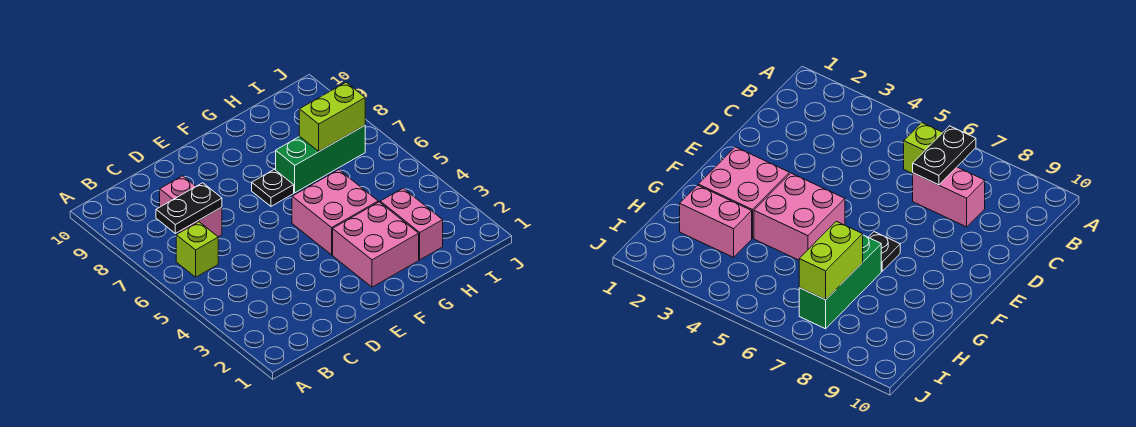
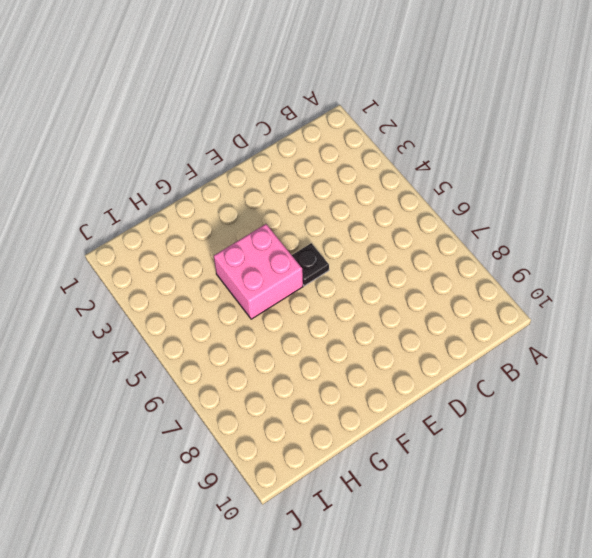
black 1x1 plate [292,243,329,286] -> black 1x1 plate moved to [252,169,294,206]
none -> lime 1x1 brick [176,222,218,277]
none -> pink 1x2 brick [160,176,222,237]

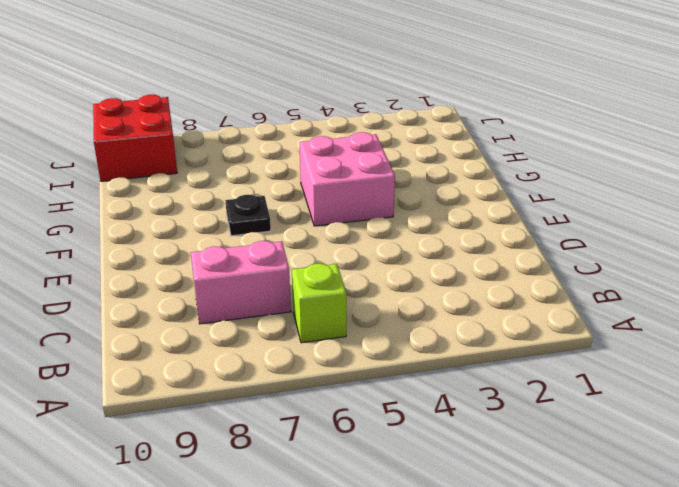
red 2x2 brick [93,95,177,181] -> none
none -> pink 2x2 brick [333,202,419,287]
none -> green 1x3 brick [276,126,365,193]

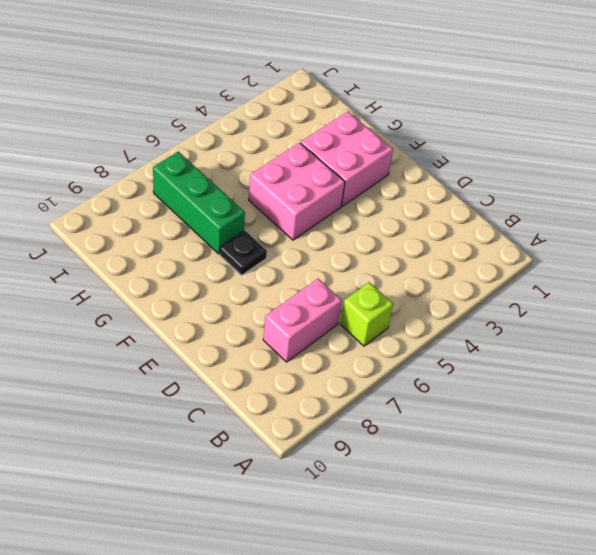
none -> pink 1x2 brick [380,188,443,260]
none -> black 1x2 plate [156,183,222,233]

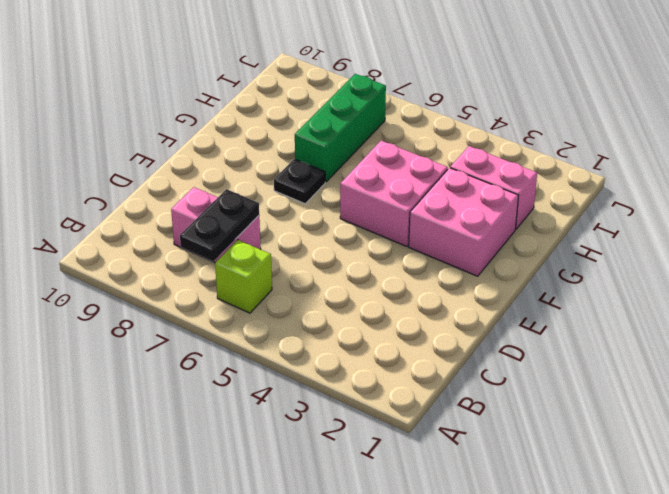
none -> lime 1x2 brick [299,82,365,151]

